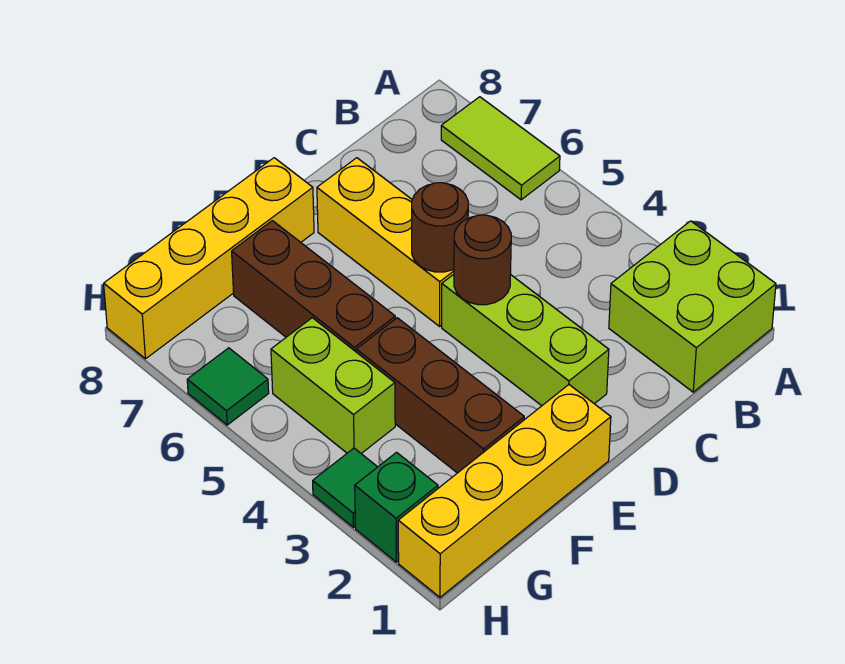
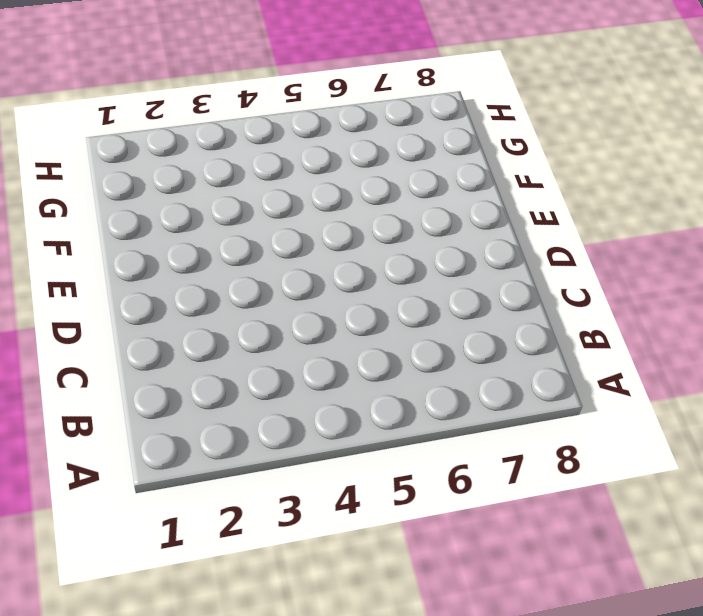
none -> lime 2x2 brick [609,221,776,392]
none -> lime 1x2 tile [441,97,560,200]
none -> lime 1x3 brick [442,274,609,406]

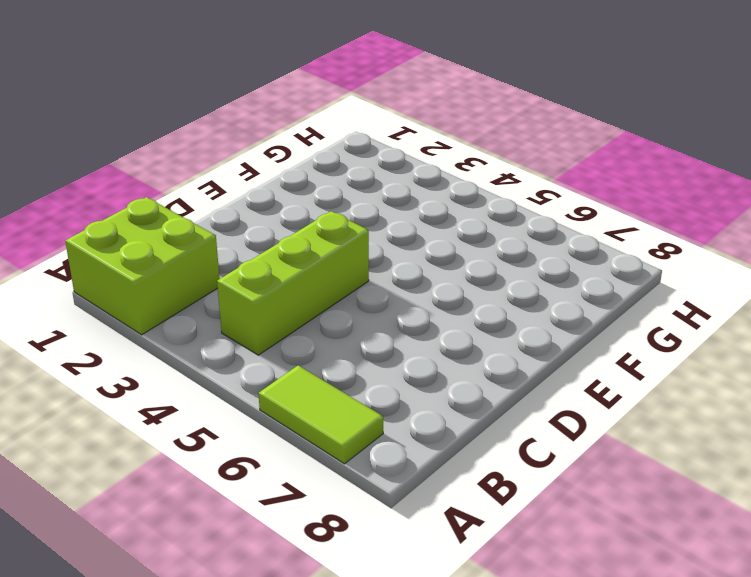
lime 1x3 brick [217,211,369,355] -> lime 1x3 brick turned to [442,274,609,406]
none -> yellow 1x3 brick [317,158,454,326]
none -> yellow 1x4 brick [398,385,611,597]
none -> yellow 1x4 brick [104,158,314,359]

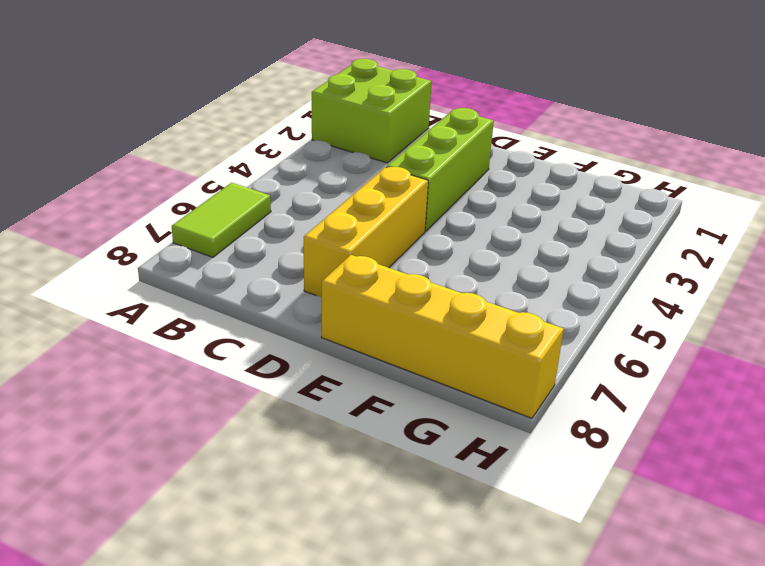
none -> yellow 1x4 brick [398,385,611,597]
none -> brown 1x3 brick [356,318,524,473]
none -> brown 1x3 brick [232,221,395,352]

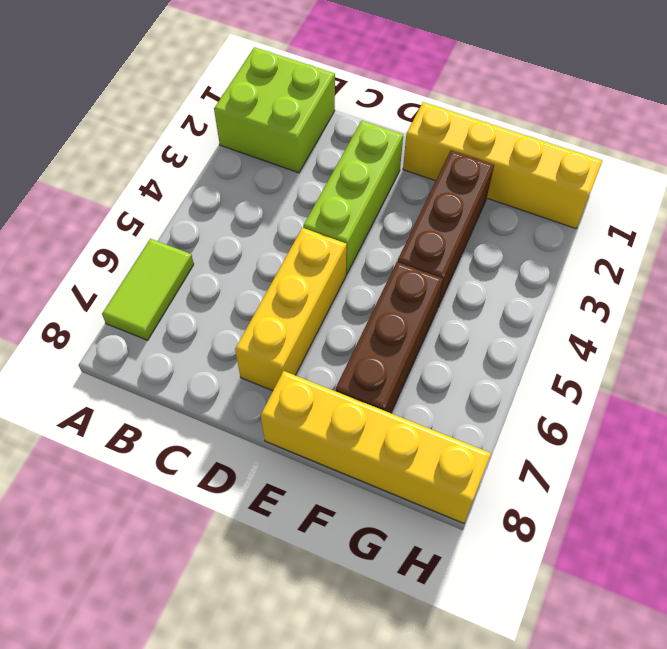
none -> lime 1x2 brick [271,318,395,453]
none -> green 1x1 brick [355,452,438,562]
none -> green 1x1 tile [313,448,377,527]

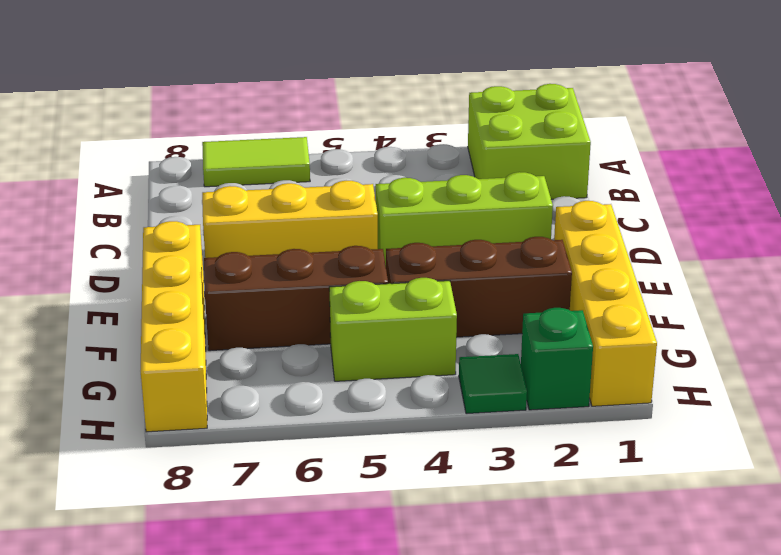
none -> green 1x1 tile [187,348,269,425]
none -> brown 1x1 round brick [454,215,511,305]
none -> brown 1x1 round brick [412,183,468,272]

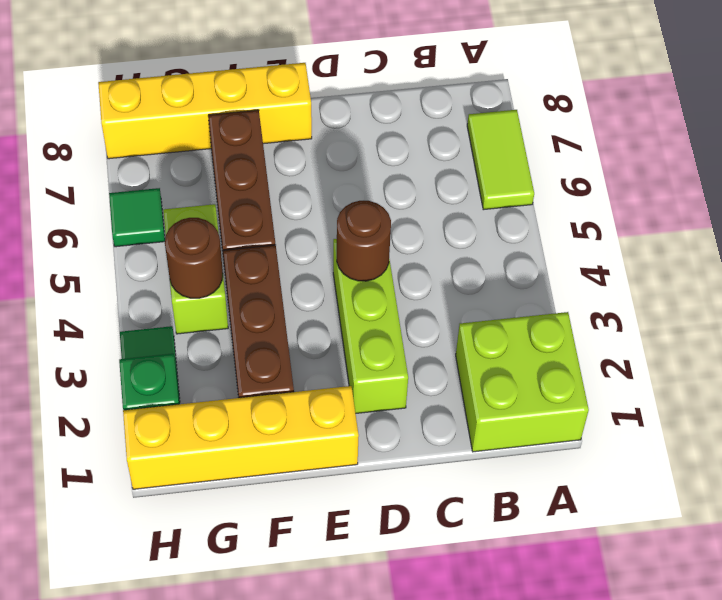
brown 1x1 round brick [165,218,223,298] -> brown 1x1 round brick moved to [412,183,468,272]
none -> yellow 1x3 brick [317,158,454,326]

